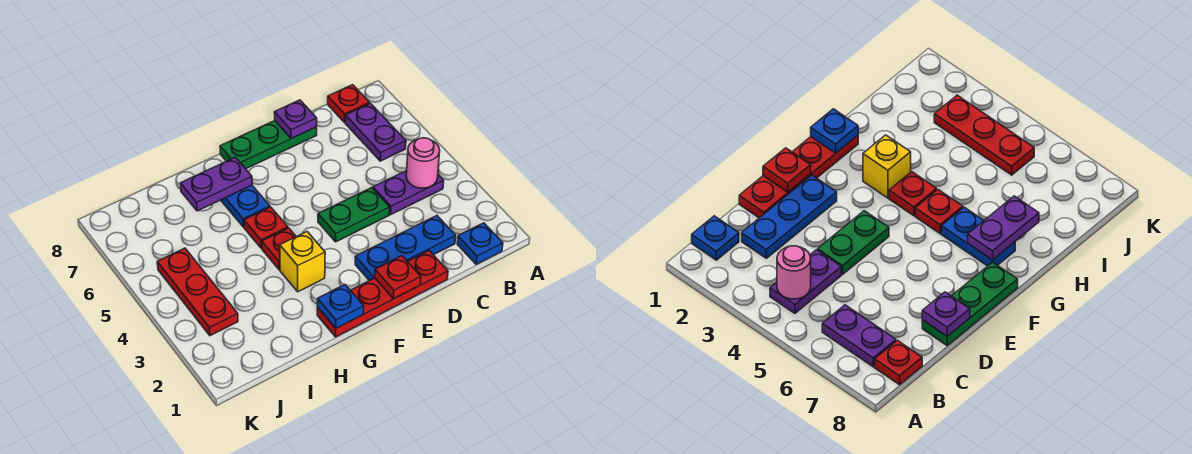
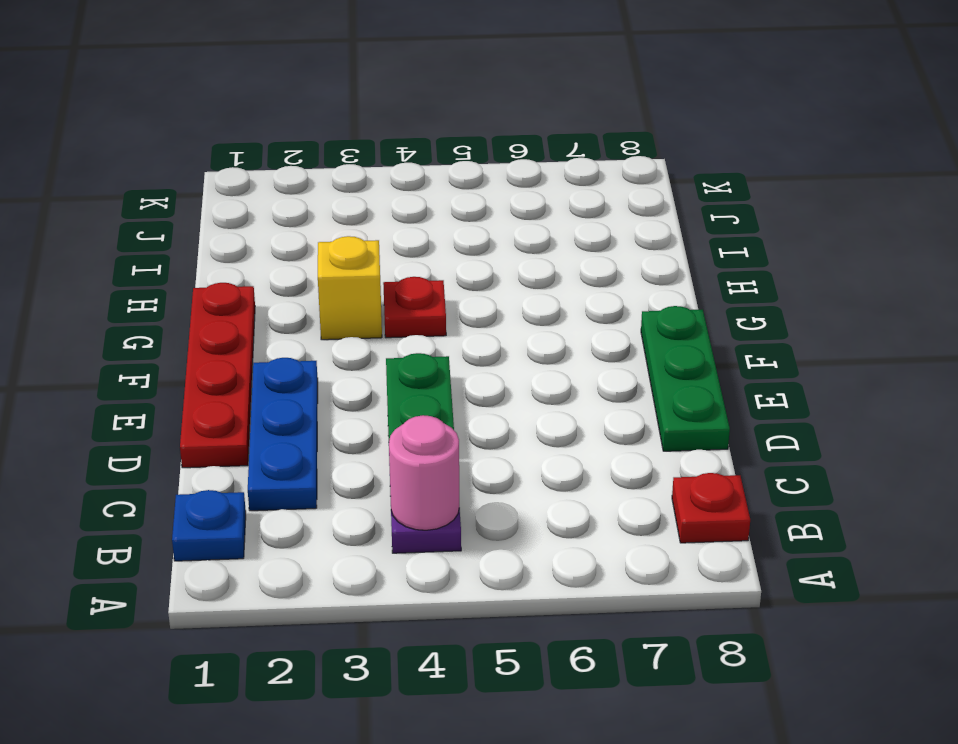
none -> purple 1x2 plate [345,103,406,161]
none -> red 1x1 plate [244,207,288,248]
none -> blue 1x2 plate [221,185,270,227]

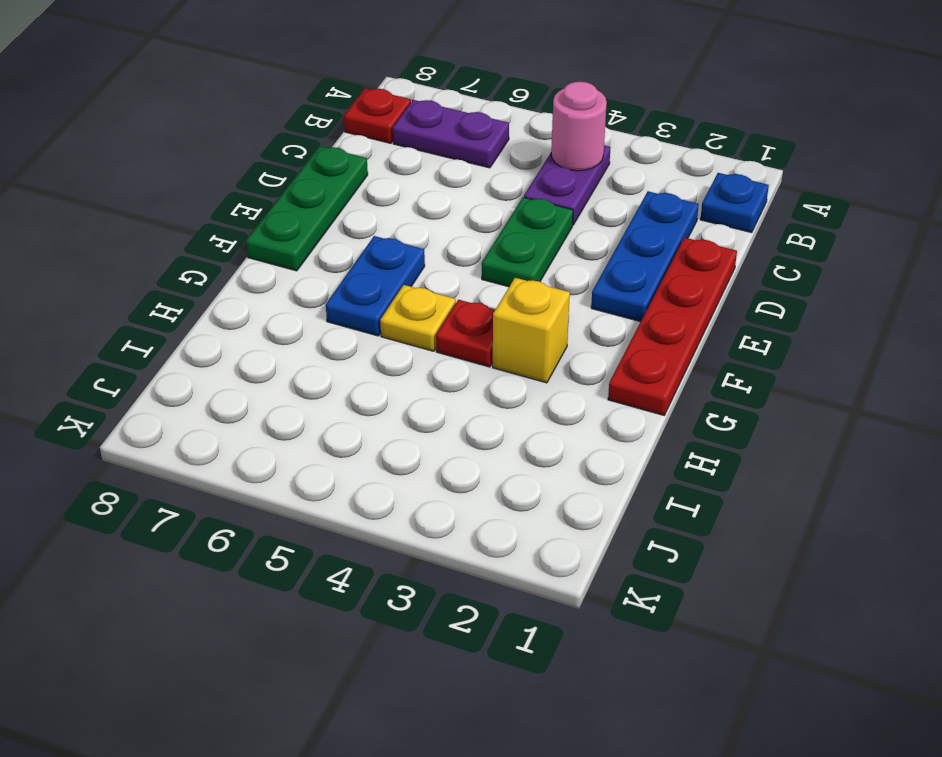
blue 1x2 plate [326,236,425,336] -> blue 1x2 plate turned to [221,185,270,227]
yellow 1x1 plate [380,285,456,351] -> red 1x1 plate [244,207,288,248]
none -> red 1x3 plate [157,248,238,336]
none -> purple 1x1 plate [274,100,317,139]
none -> red 1x1 plate [375,256,421,299]

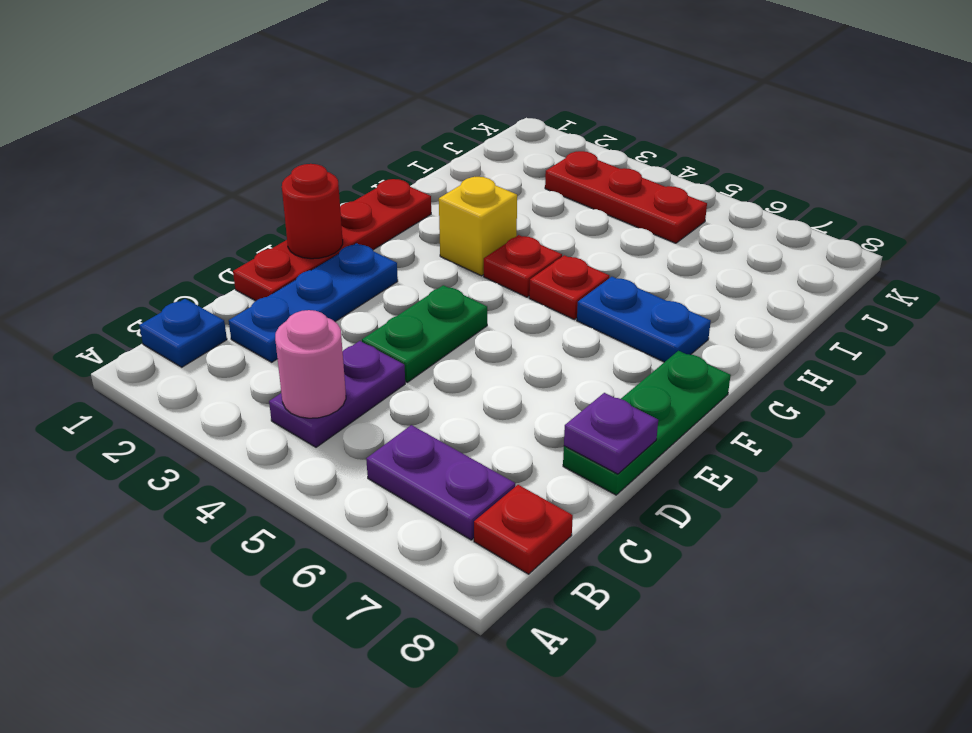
red 1x1 round brick [282,164,343,259] -> red 1x1 plate [375,256,421,299]
none -> blue 1x1 plate [317,285,364,328]
none -> purple 1x2 plate [180,157,252,211]

